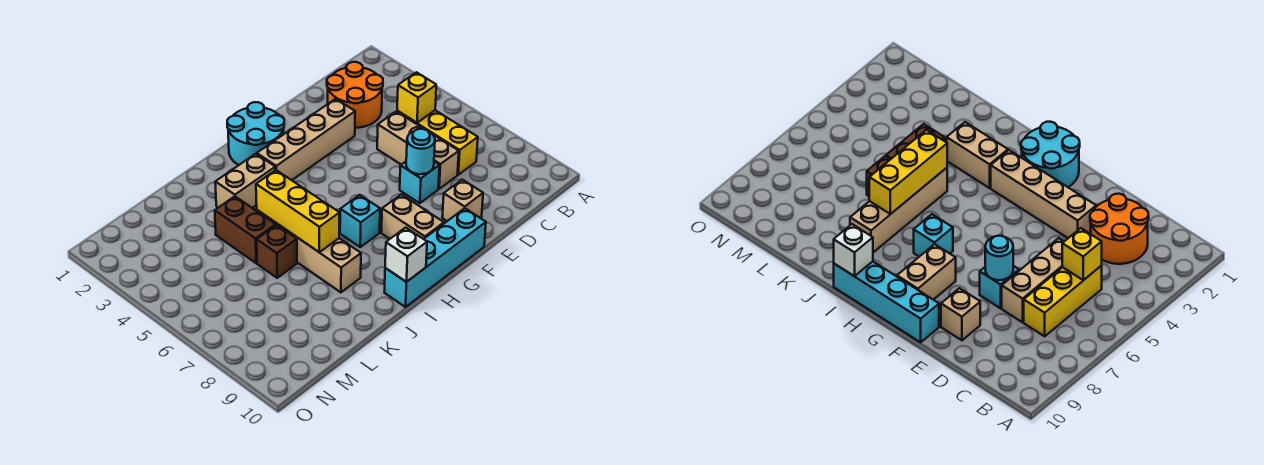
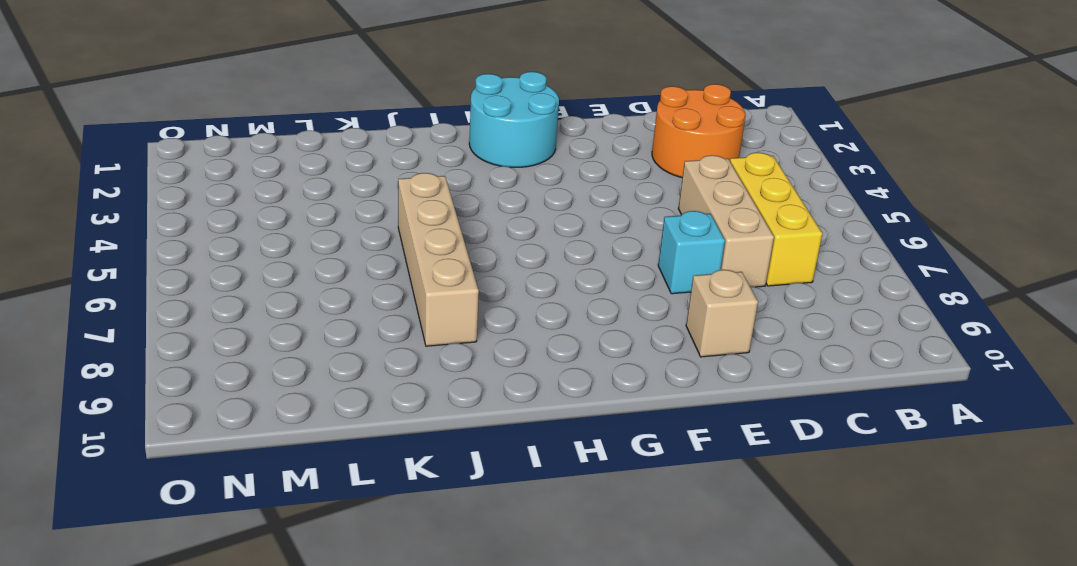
none -> tan 1x4 brick [257,99,355,180]
none -> cyan 1x4 brick [384,208,486,307]
none -> tan 1x2 brick [381,195,444,239]

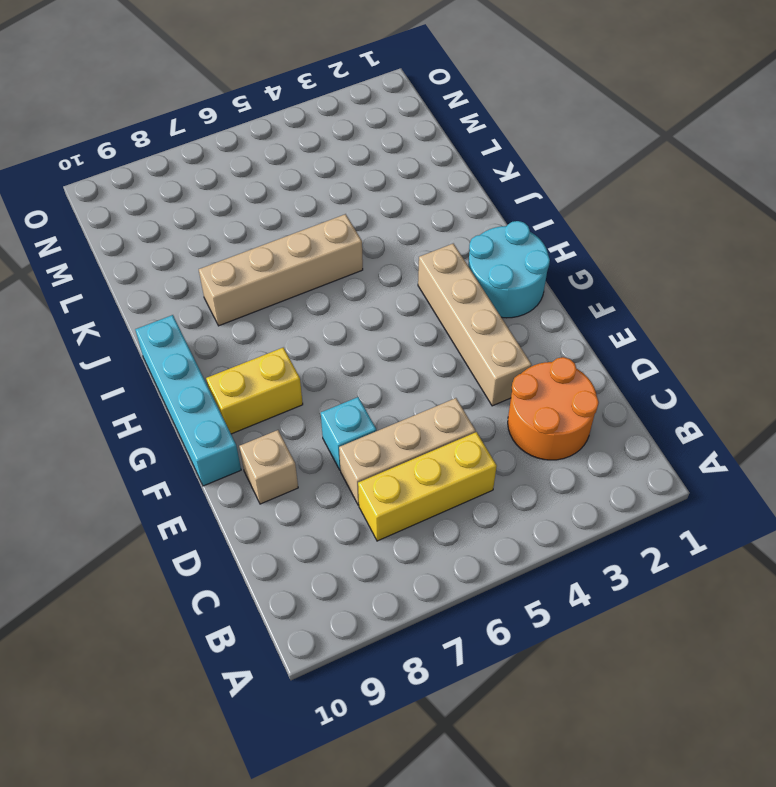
yellow 1x2 brick [206,348,303,434] -> tan 1x2 brick [381,195,444,239]
none -> cyan 1x1 brick [340,195,380,247]
none -> tan 1x2 brick [215,154,275,208]
none -> brown 1x2 brick [215,196,276,263]

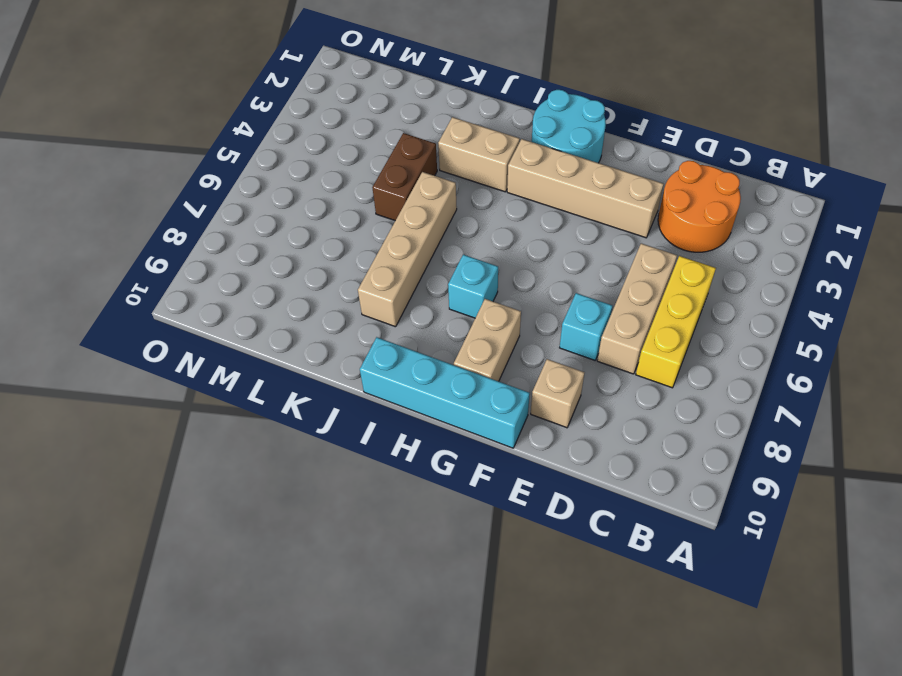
none -> brown 1x1 brick [257,225,297,278]
none -> yellow 1x1 brick [397,72,436,123]
none -> cyan 1x1 round brick [406,129,435,174]

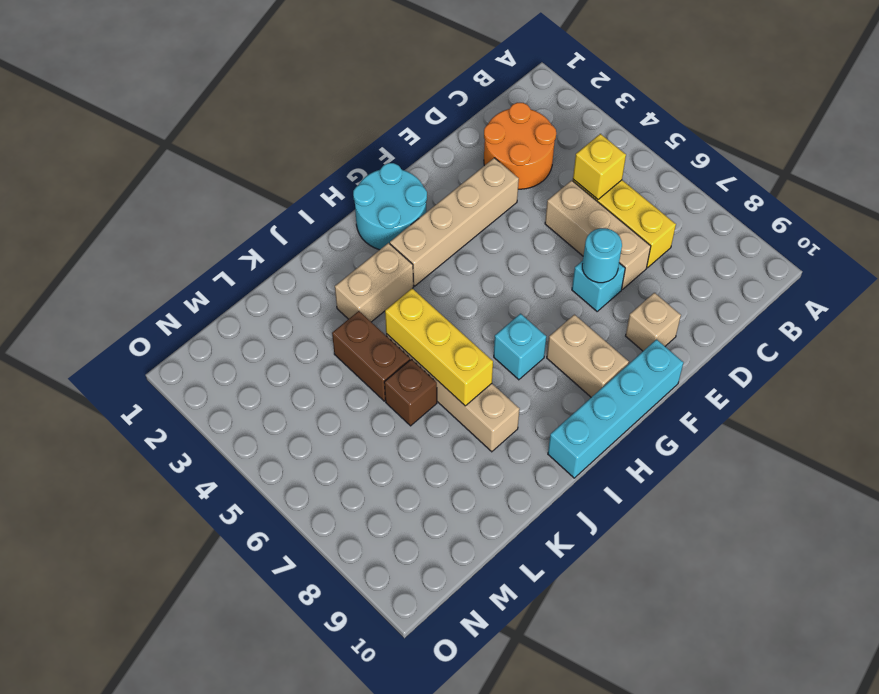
none -> white 1x1 brick [385,228,427,282]

